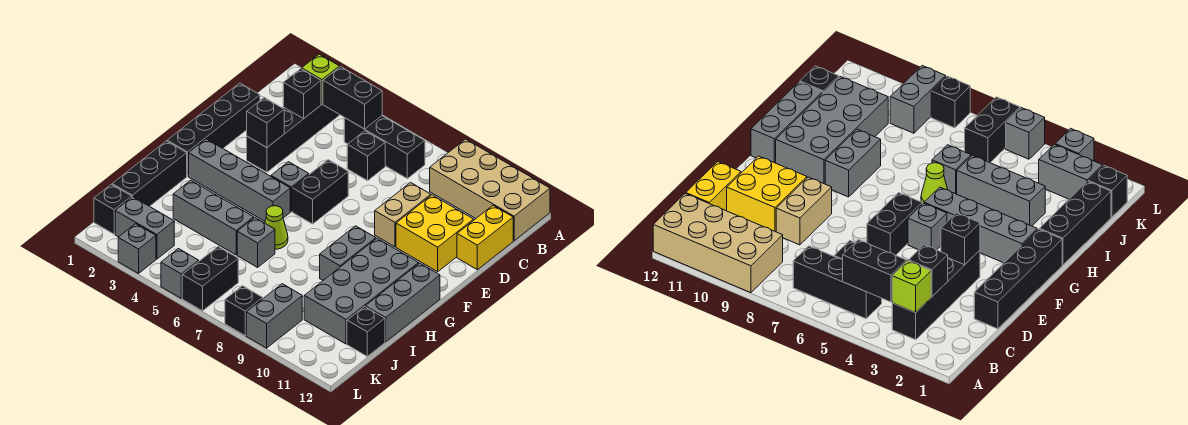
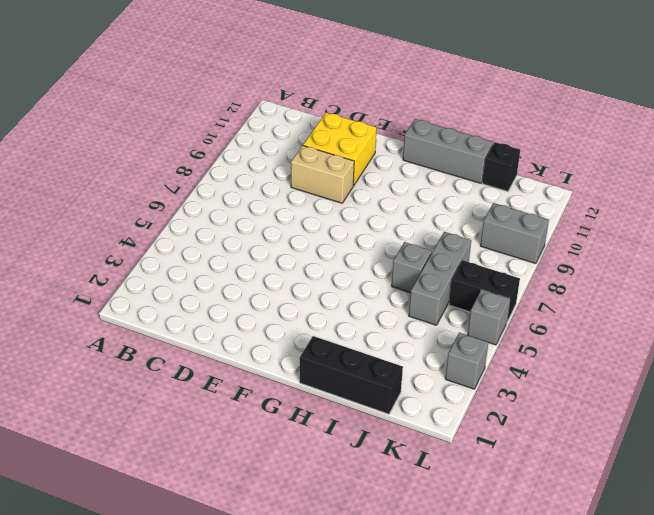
grey 1x3 brick [409,232,471,325] -> grey 1x3 brick moved to [173,180,254,255]
none -> tan 2x4 brick [430,139,550,241]
none -> black 1x4 brick [247,104,339,172]
none -> black 1x3 brick [344,116,425,178]
none -> black 1x1 brick [347,131,385,181]

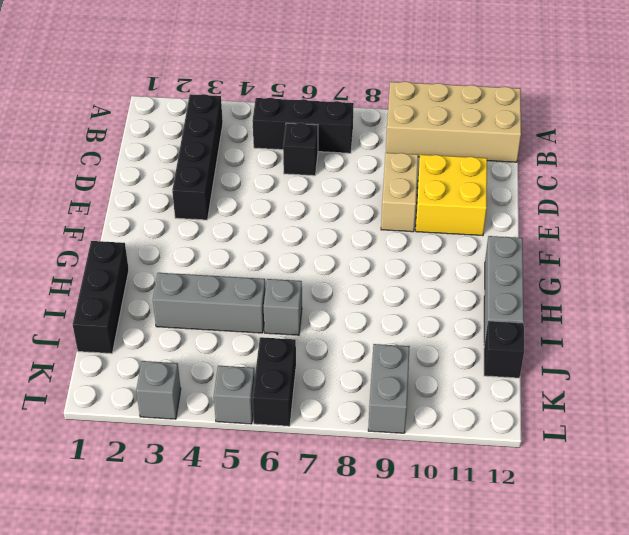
none -> yellow 1x2 brick [457,206,513,270]
none -> black 1x4 brick [167,83,260,176]
none -> black 1x2 brick [292,160,348,224]
none -> grey 1x1 brick [271,162,309,211]

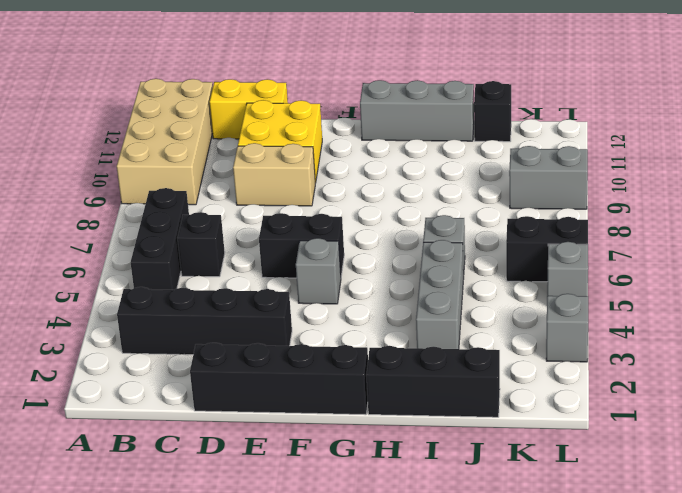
none -> grey 1x4 brick [189,139,290,221]
none -> grey 1x2 brick [320,226,376,280]
none -> grey 2x4 brick [304,239,419,344]
none -> lime 1x1 cone [265,206,288,249]

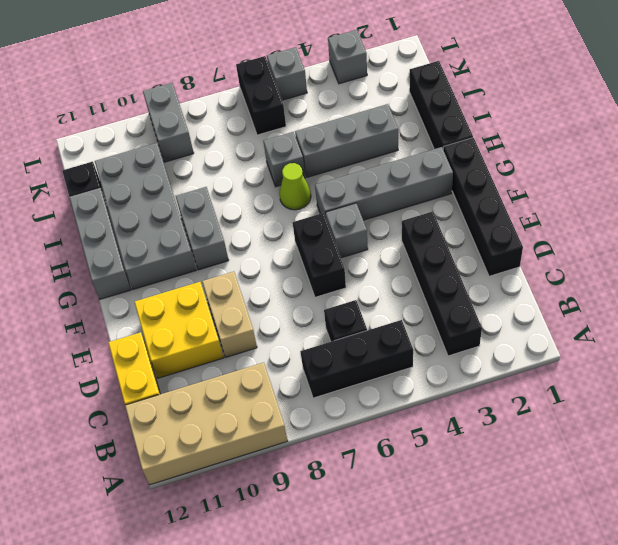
none -> black 1x1 brick [94,184,132,234]
none -> grey 1x2 brick [115,197,174,259]
none -> black 1x1 brick [225,286,263,335]
none -> lime 1x1 brick [302,54,339,104]

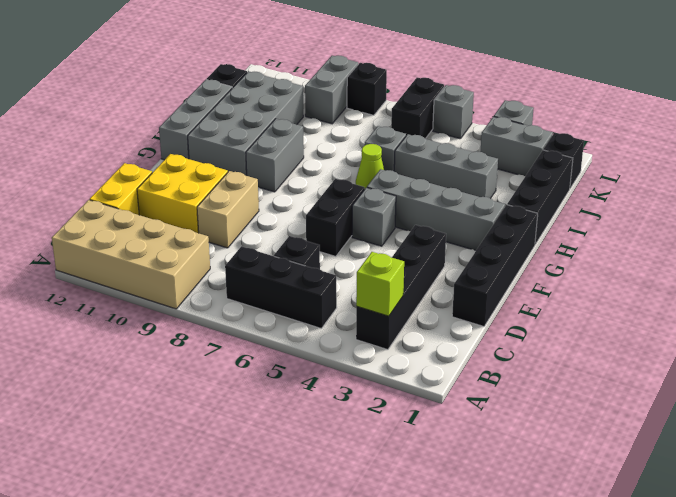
none -> black 1x2 brick [323,67,382,129]
none -> black 1x1 brick [283,69,321,118]
none -> black 1x1 brick [247,98,284,148]

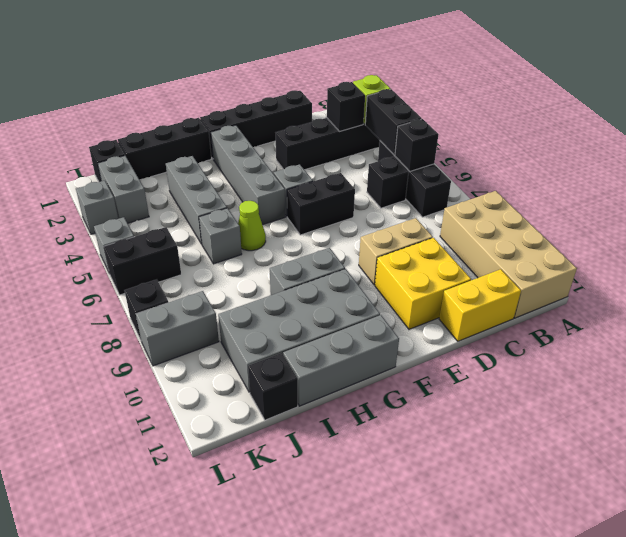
black 1x1 brick [395,119,439,171] -> black 1x1 brick moved to [247,98,284,148]

